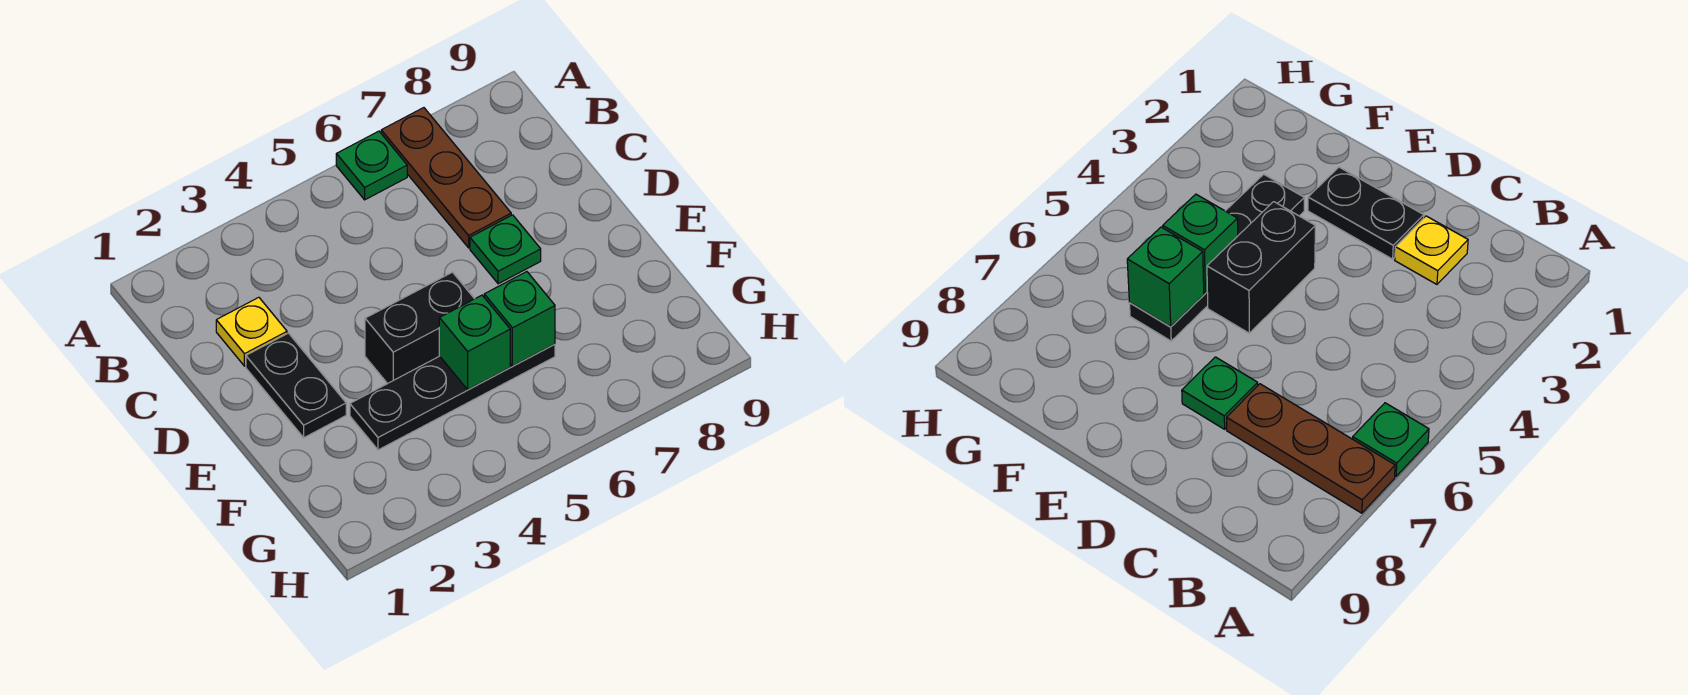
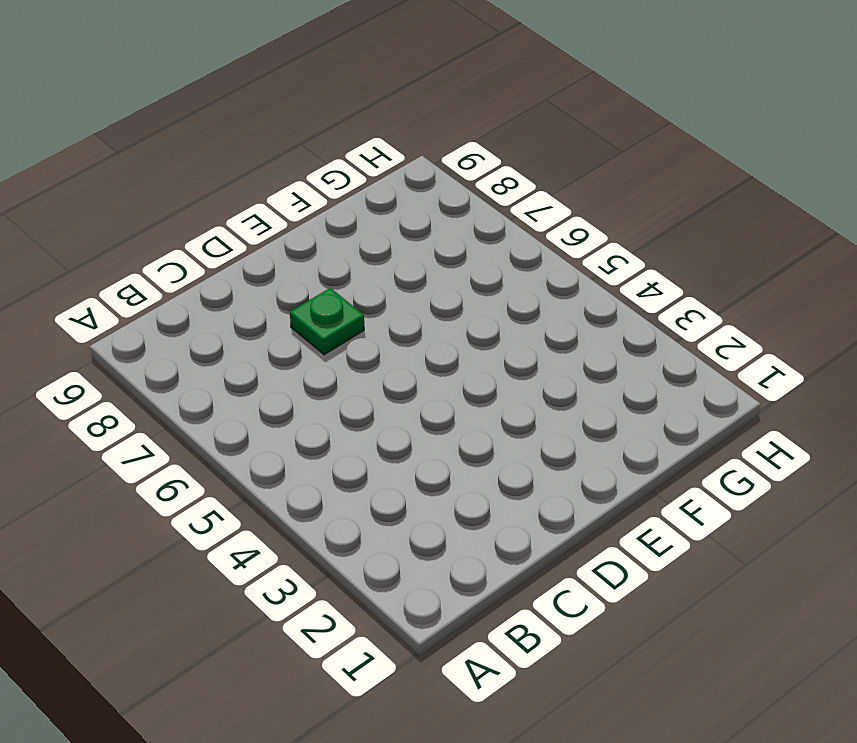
none -> green 1x1 plate [336,131,407,200]
none -> brown 1x3 plate [381,108,511,248]

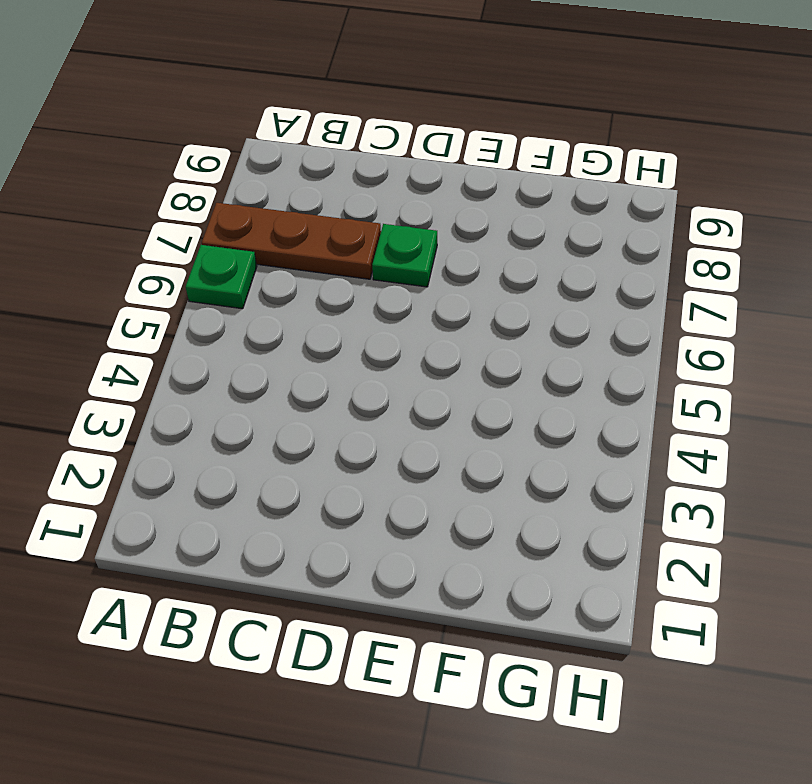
none -> yellow 1x1 plate [216,297,287,366]
none -> black 1x2 plate [246,333,346,438]

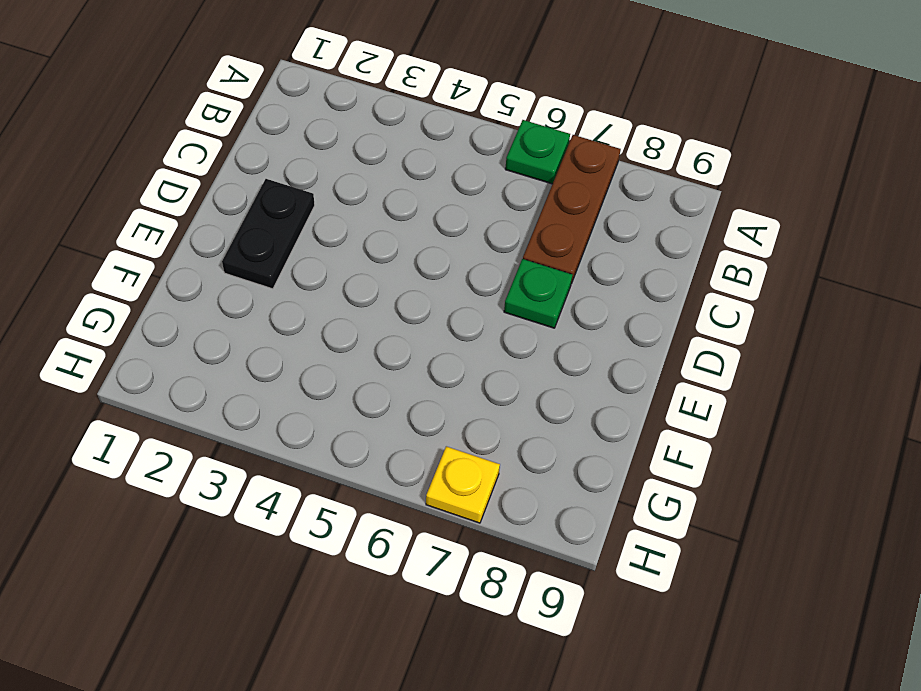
yellow 1x1 plate [426,446,500,523] -> yellow 1x1 plate moved to [216,297,287,366]
none -> black 1x2 brick [365,272,474,384]
none -> black 1x4 plate [350,344,555,450]

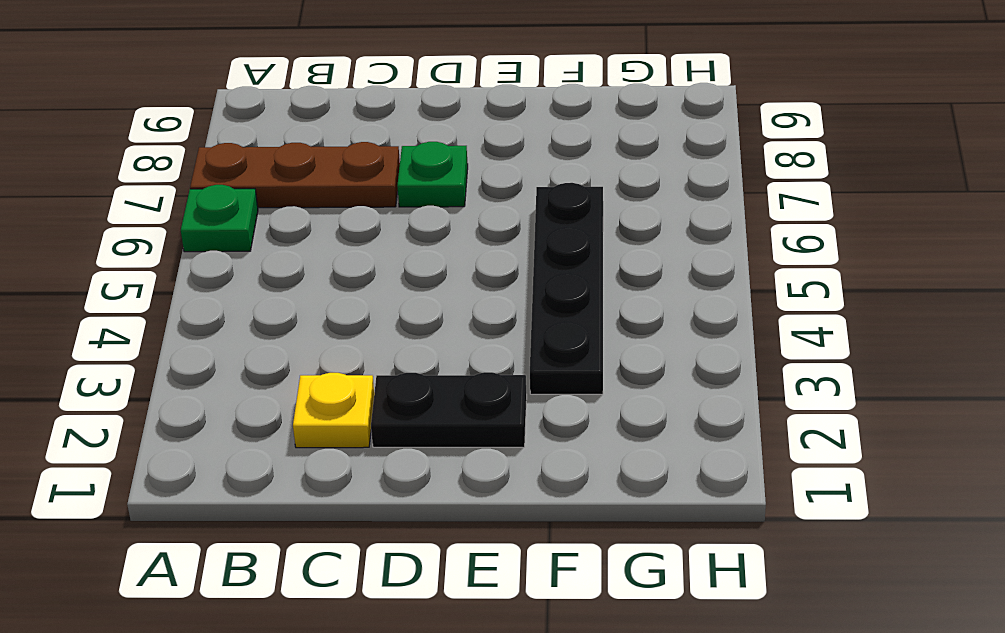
none -> black 1x2 brick [365,272,474,384]
none -> green 1x1 brick [439,295,510,390]

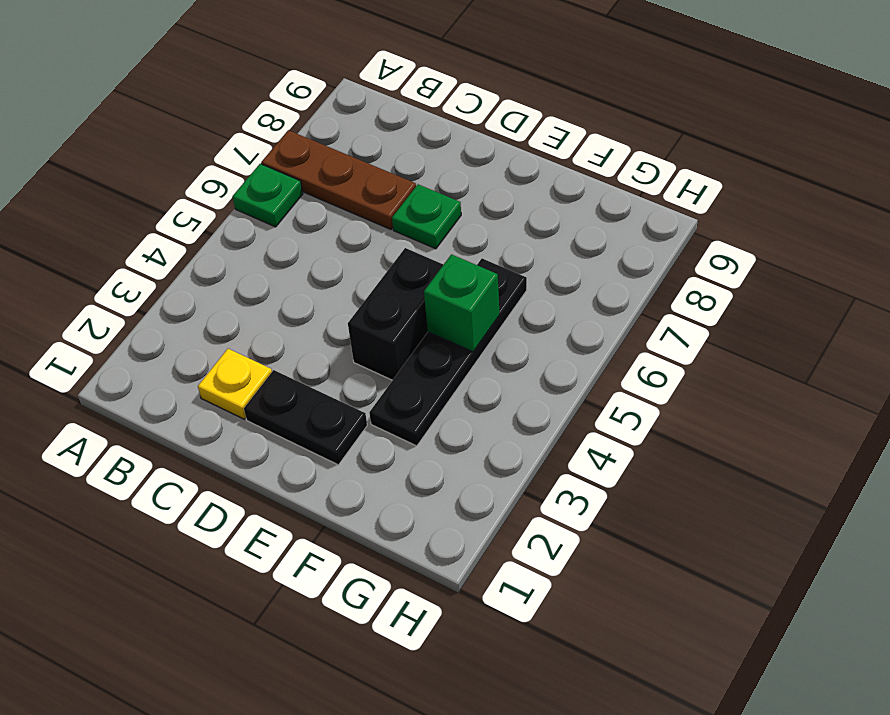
none -> green 1x1 brick [484,272,555,366]

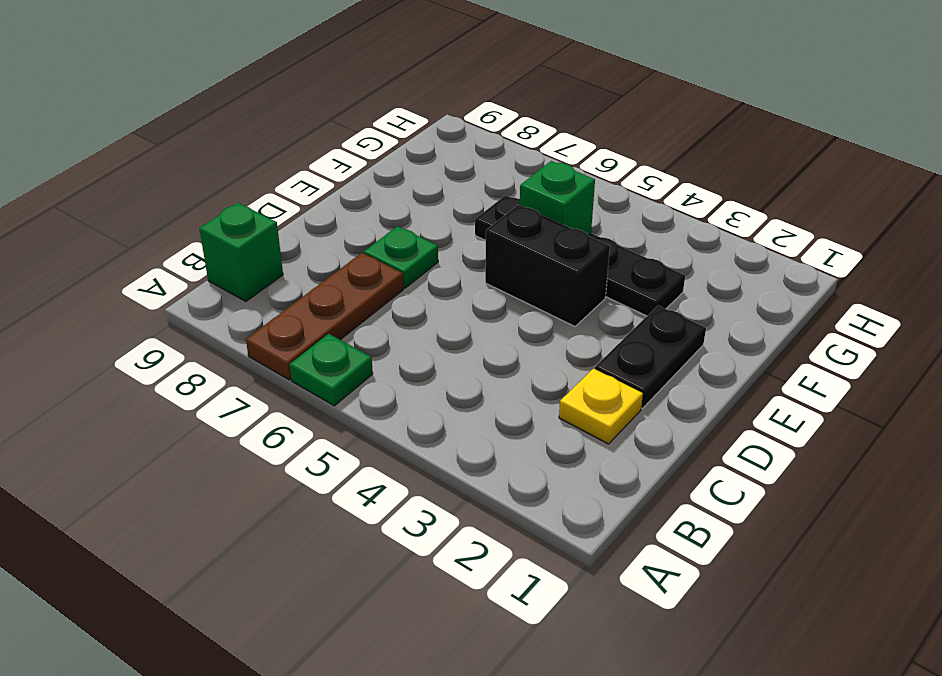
green 1x1 brick [199,203,283,301] -> green 1x1 brick moved to [484,272,555,366]

